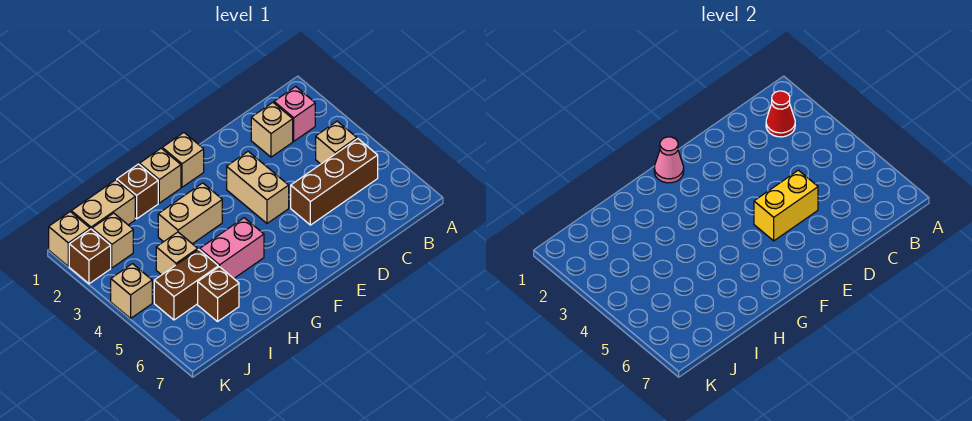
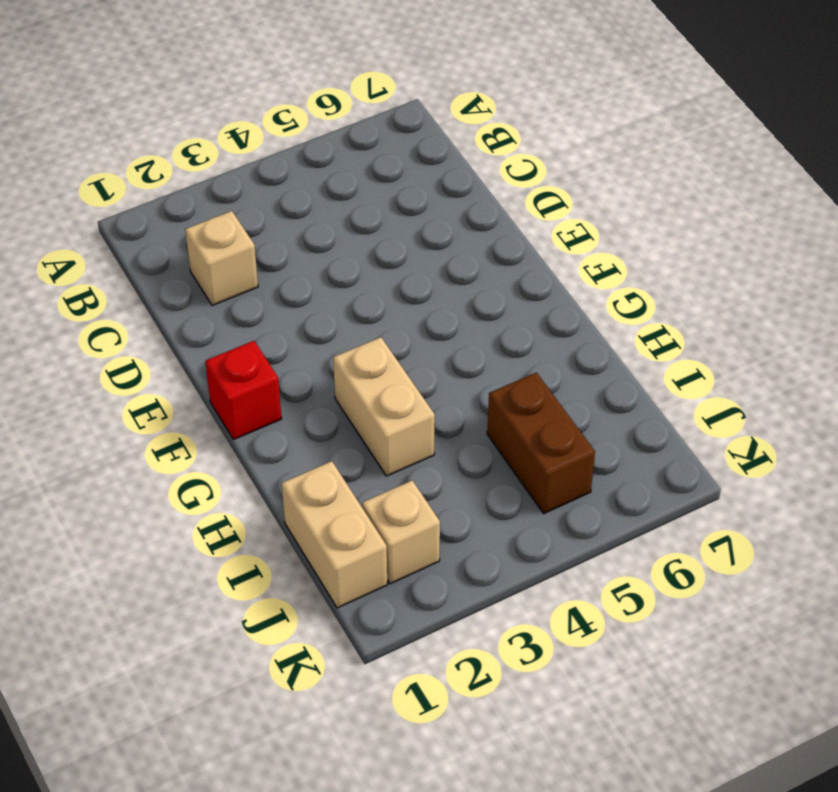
red 1x1 brick [205,341,282,440] -> tan 1x1 brick [162,133,204,187]
none -> pink 1x1 brick [274,86,315,141]
none -> tan 1x1 brick [316,121,357,164]
none -> brown 1x3 brick [291,139,378,225]

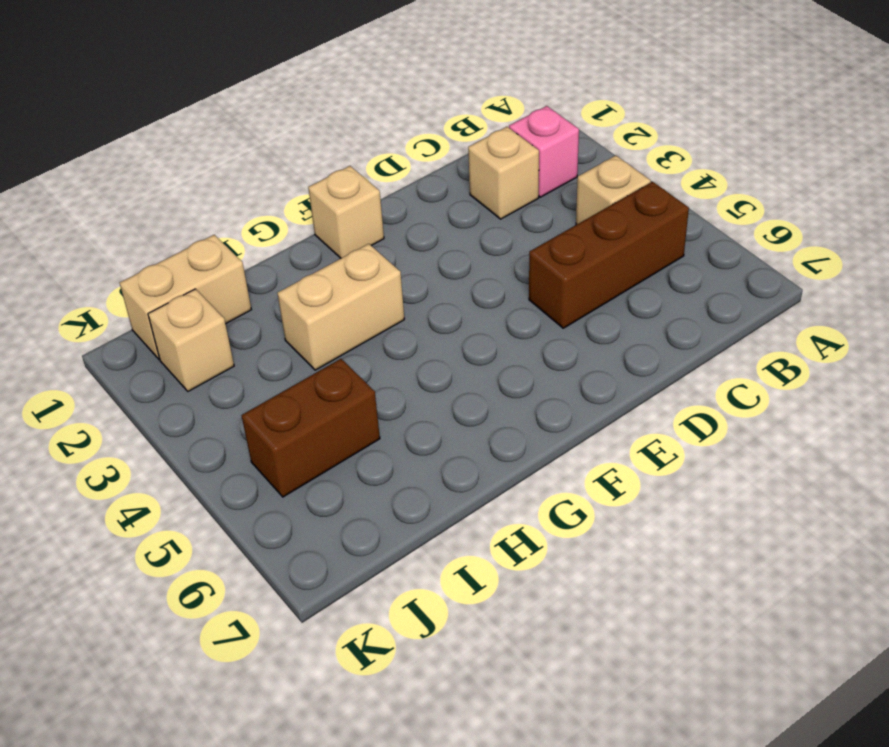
none -> tan 1x2 brick [227,151,289,223]
none -> tan 1x1 brick [140,148,181,203]
none -> pink 1x2 brick [200,218,264,278]

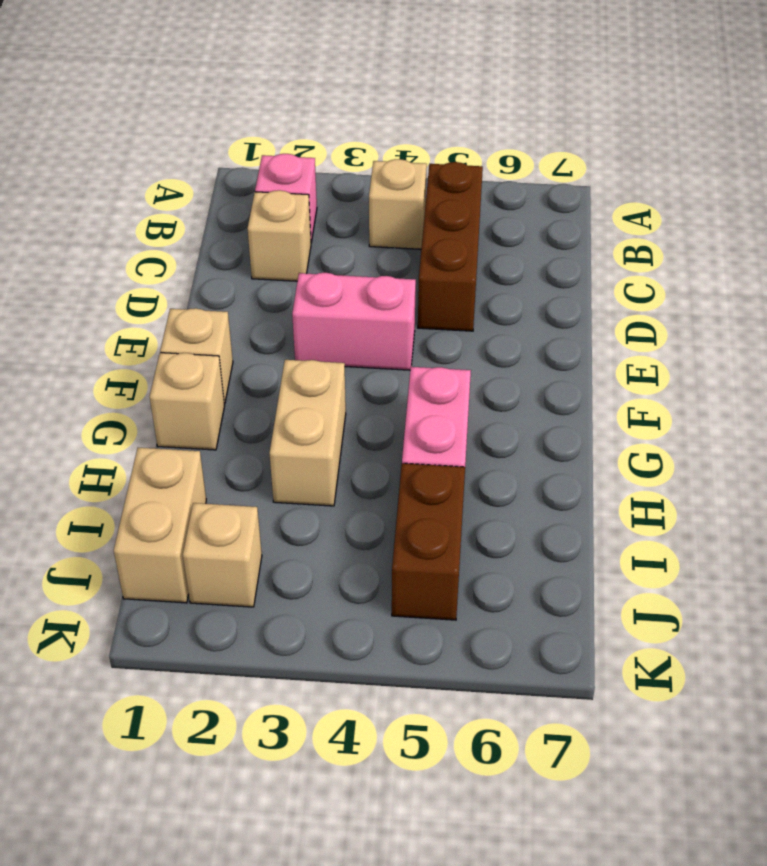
pink 1x2 brick [292,273,416,370] -> tan 1x2 brick [227,151,289,223]
none -> brown 1x1 brick [117,164,158,219]
none -> tan 1x1 brick [156,232,198,275]
none -> brown 1x1 brick [198,267,239,321]

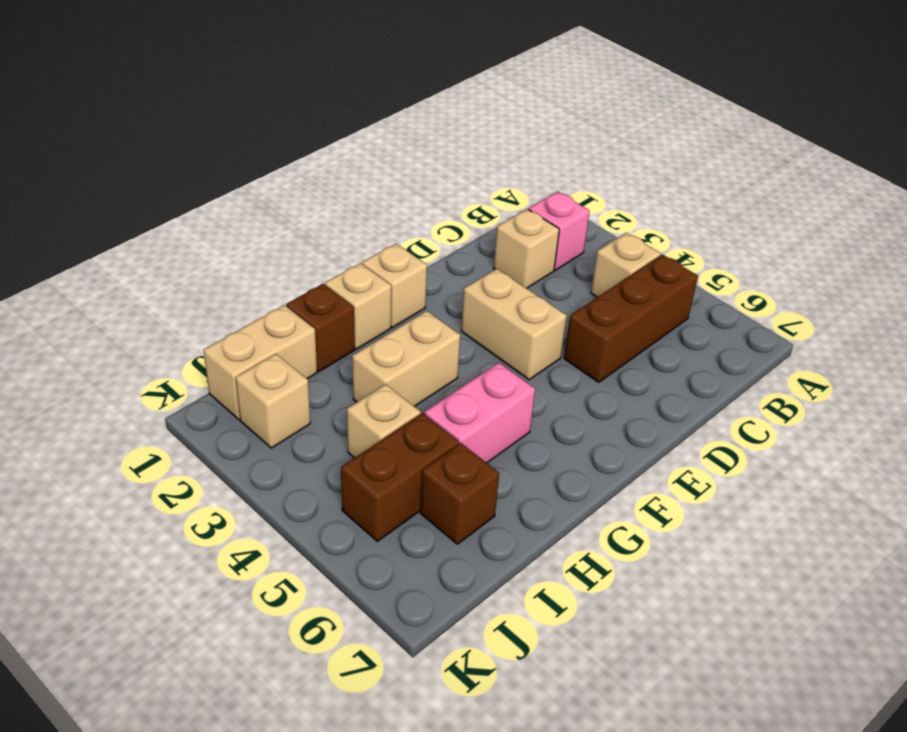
none -> tan 1x1 brick [49,212,90,266]
none -> brown 1x1 brick [69,229,111,284]
none -> tan 1x1 brick [111,264,152,318]

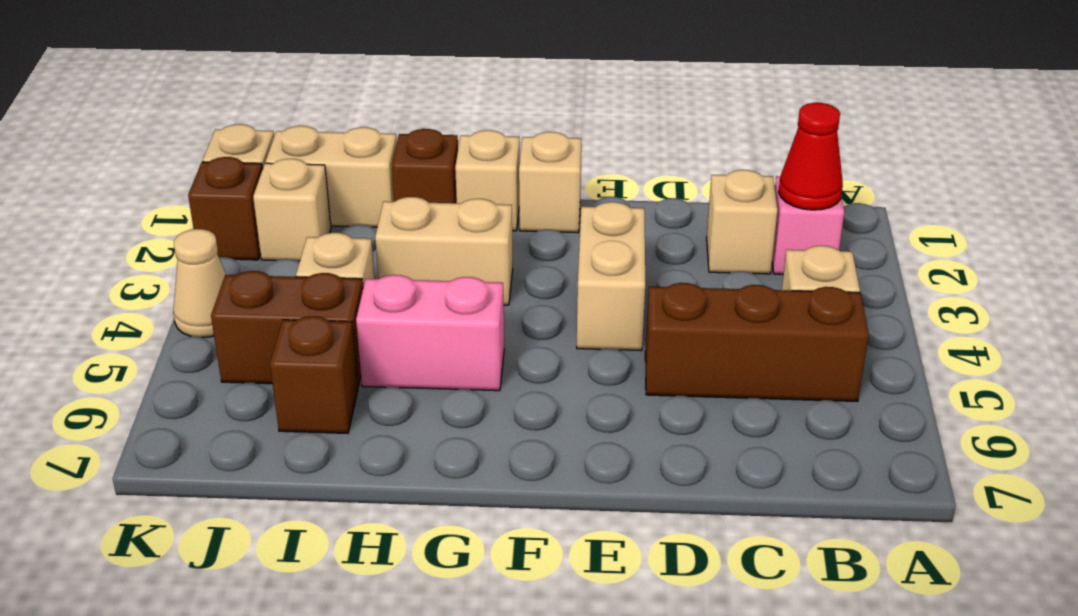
tan 1x1 cone [173,229,226,338] -> tan 1x1 brick [111,264,152,318]
none -> yellow 1x2 brick [754,170,818,241]
none -> pink 1x1 cone [654,137,684,183]

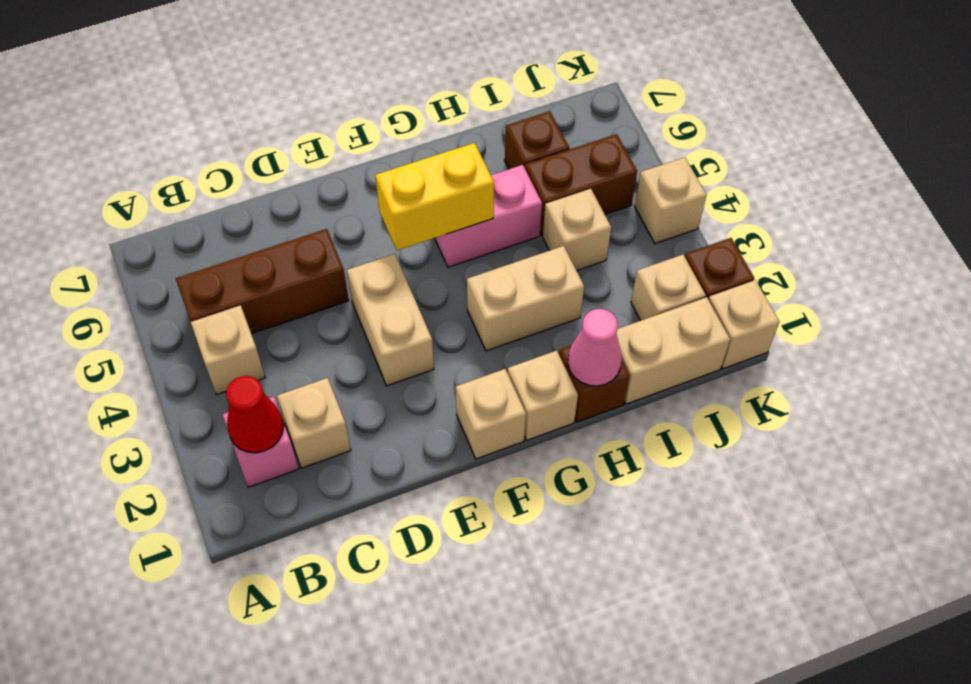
yellow 1x2 brick [375,143,494,250] -> yellow 1x2 brick moved to [754,170,818,241]
pink 1x1 cone [568,309,622,386] -> pink 1x1 cone moved to [654,137,684,183]

